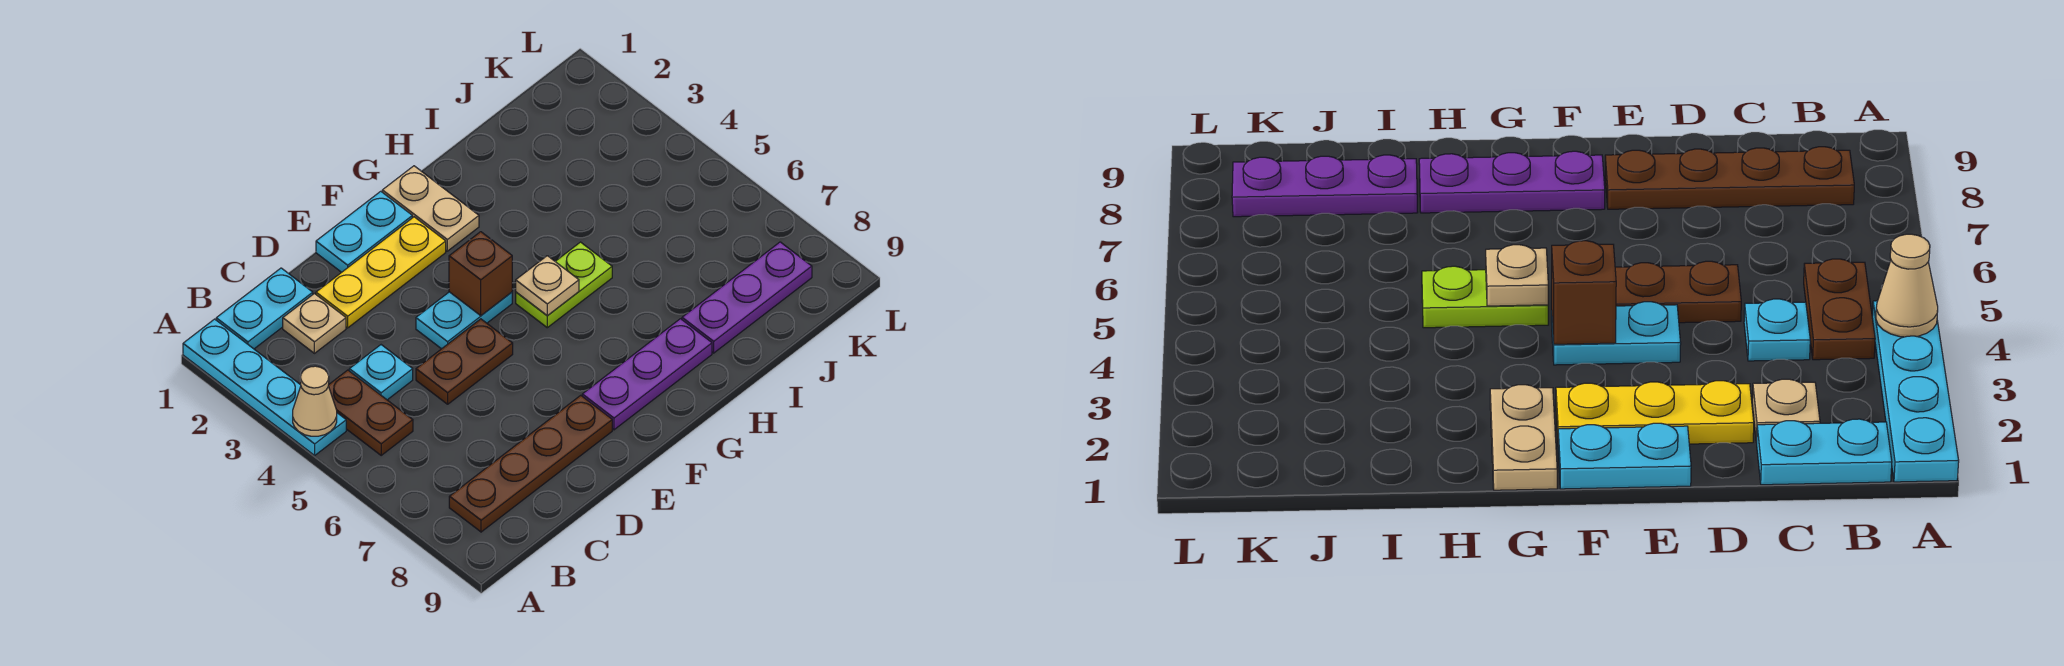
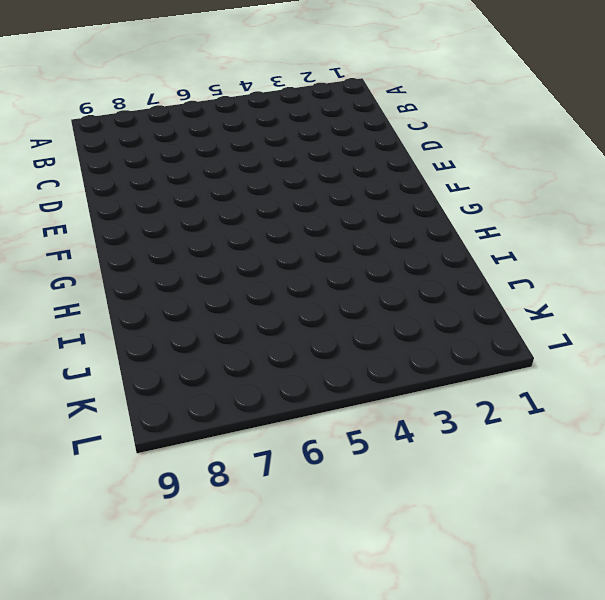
none -> cyan 1x4 plate [183,319,346,455]
none -> cyan 1x2 plate [216,268,313,349]
none -> brown 1x2 plate [328,370,413,455]

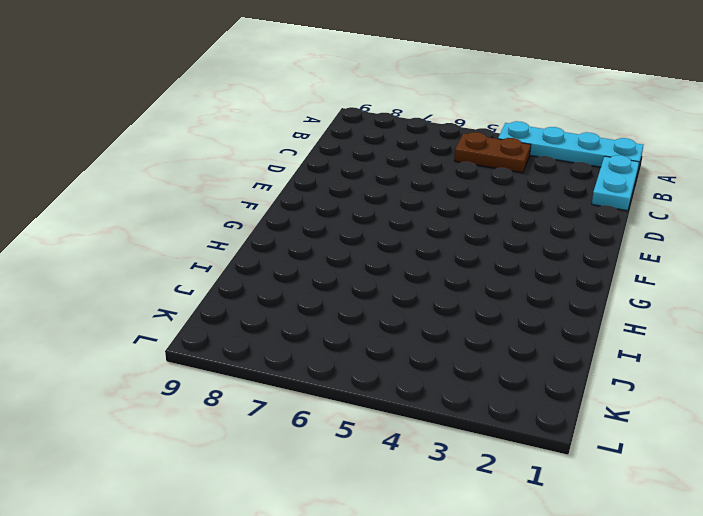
none -> brown 1x4 plate [449,395,612,532]
none -> tan 1x1 plate [283,294,346,353]
none -> cyan 1x1 plate [349,345,413,400]

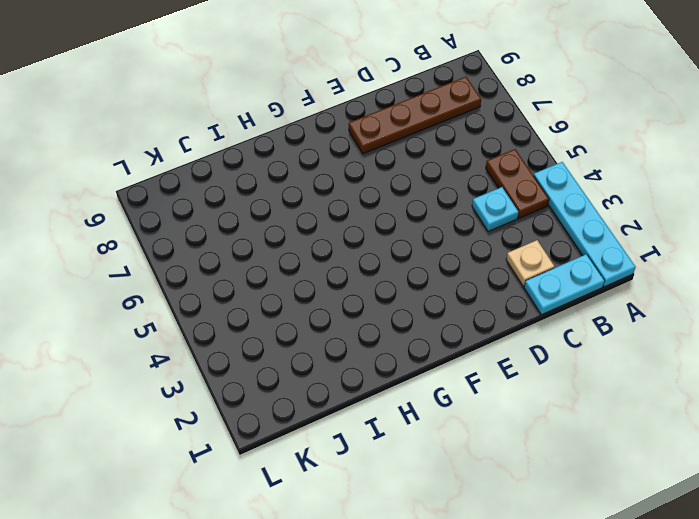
none -> yellow 1x3 plate [316,217,446,328]
none -> brown 1x2 plate [416,319,513,404]
none -> cyan 1x2 plate [316,191,412,272]

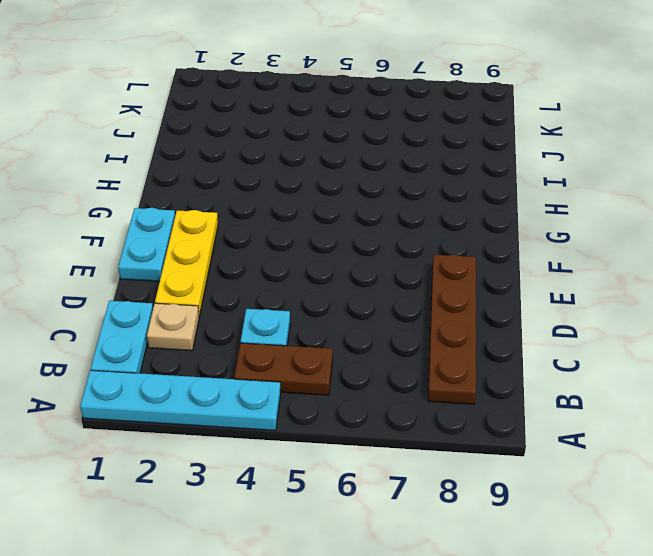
none -> brown 1x2 plate [416,319,513,404]
none -> cyan 1x2 plate [416,292,512,349]
none -> purple 1x3 plate [582,319,712,430]

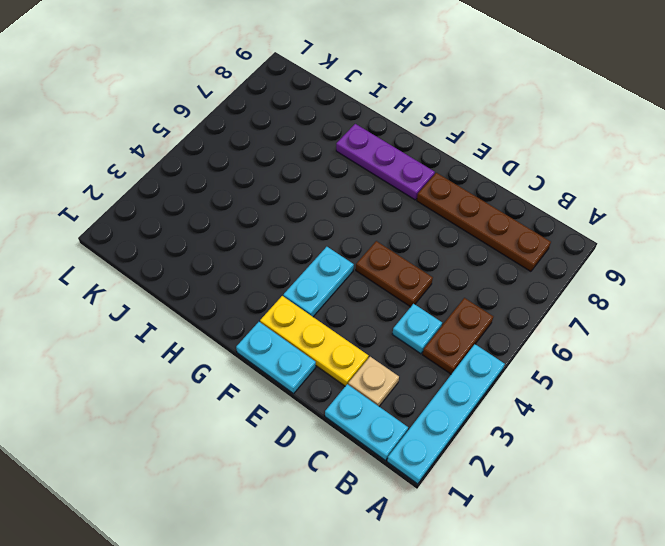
cyan 1x2 plate [283,247,354,317] -> cyan 1x2 plate turned to [416,292,512,349]
none -> tan 1x2 plate [382,166,479,251]
none -> lime 1x2 plate [516,242,612,328]
none -> purple 1x3 plate [682,242,812,353]

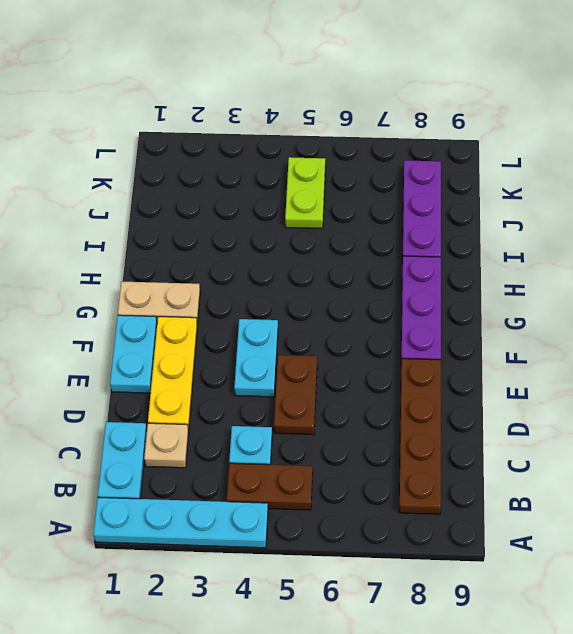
lime 1x2 plate [285,157,325,228] -> lime 1x2 plate moved to [516,242,612,328]
none -> tan 1x1 cone [293,366,337,436]
none -> brown 1x1 brick [449,232,512,316]
none -> tan 1x1 plate [516,256,579,315]

